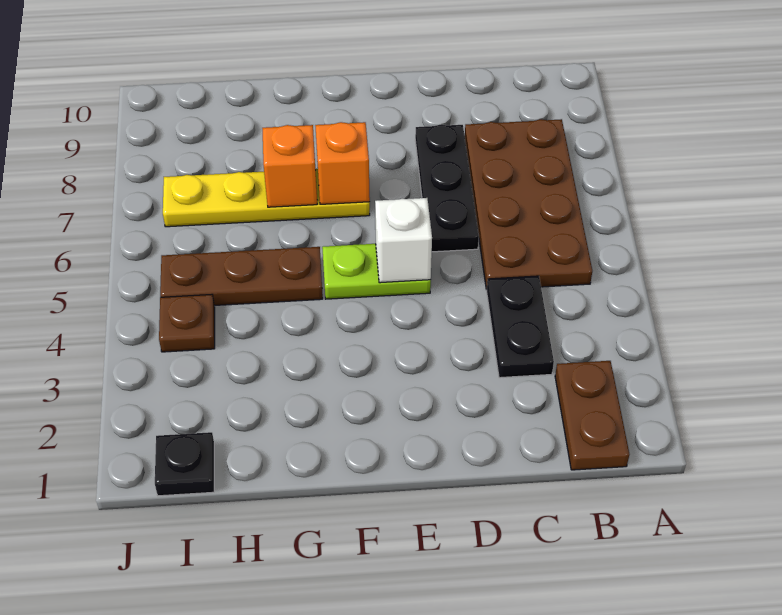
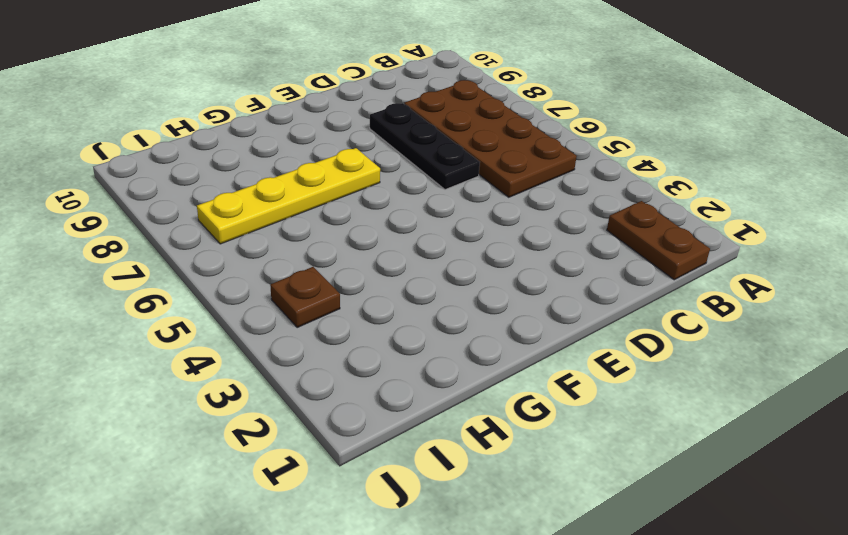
none -> black 1x2 plate [487,276,554,378]
none -> lime 1x2 plate [322,244,431,299]
none -> brown 1x3 plate [160,247,323,305]

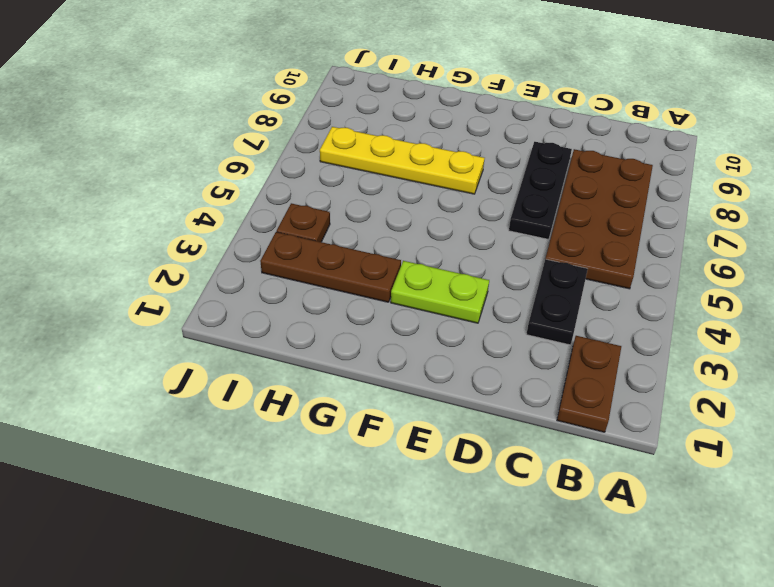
lime 1x2 plate [391,261,489,323] -> lime 1x2 plate moved to [322,244,431,299]
brown 1x3 plate [260,232,401,302] -> brown 1x3 plate moved to [160,247,323,305]
none -> black 1x1 plate [155,432,214,496]
none -> white 1x1 brick [375,198,432,283]
none -> orange 1x1 brick [315,122,370,204]

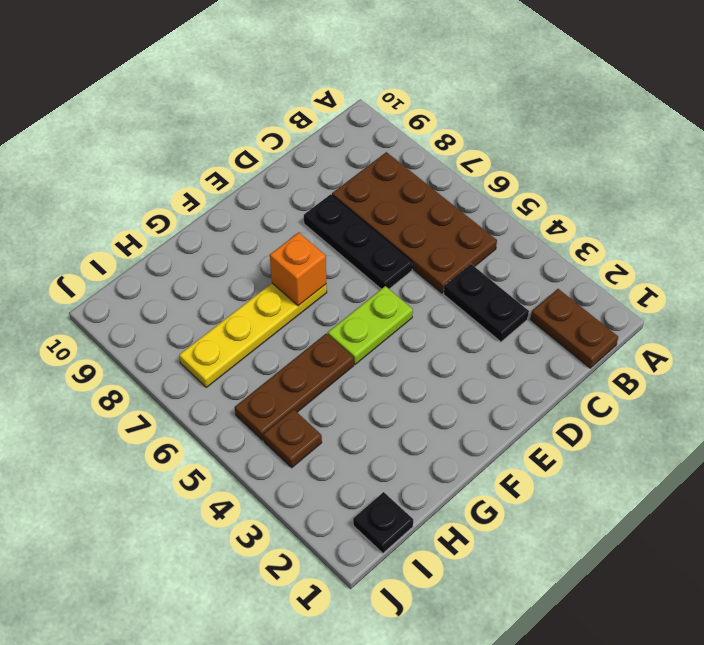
none -> white 1x1 brick [375,198,432,283]
none -> orange 1x1 brick [262,125,317,207]

